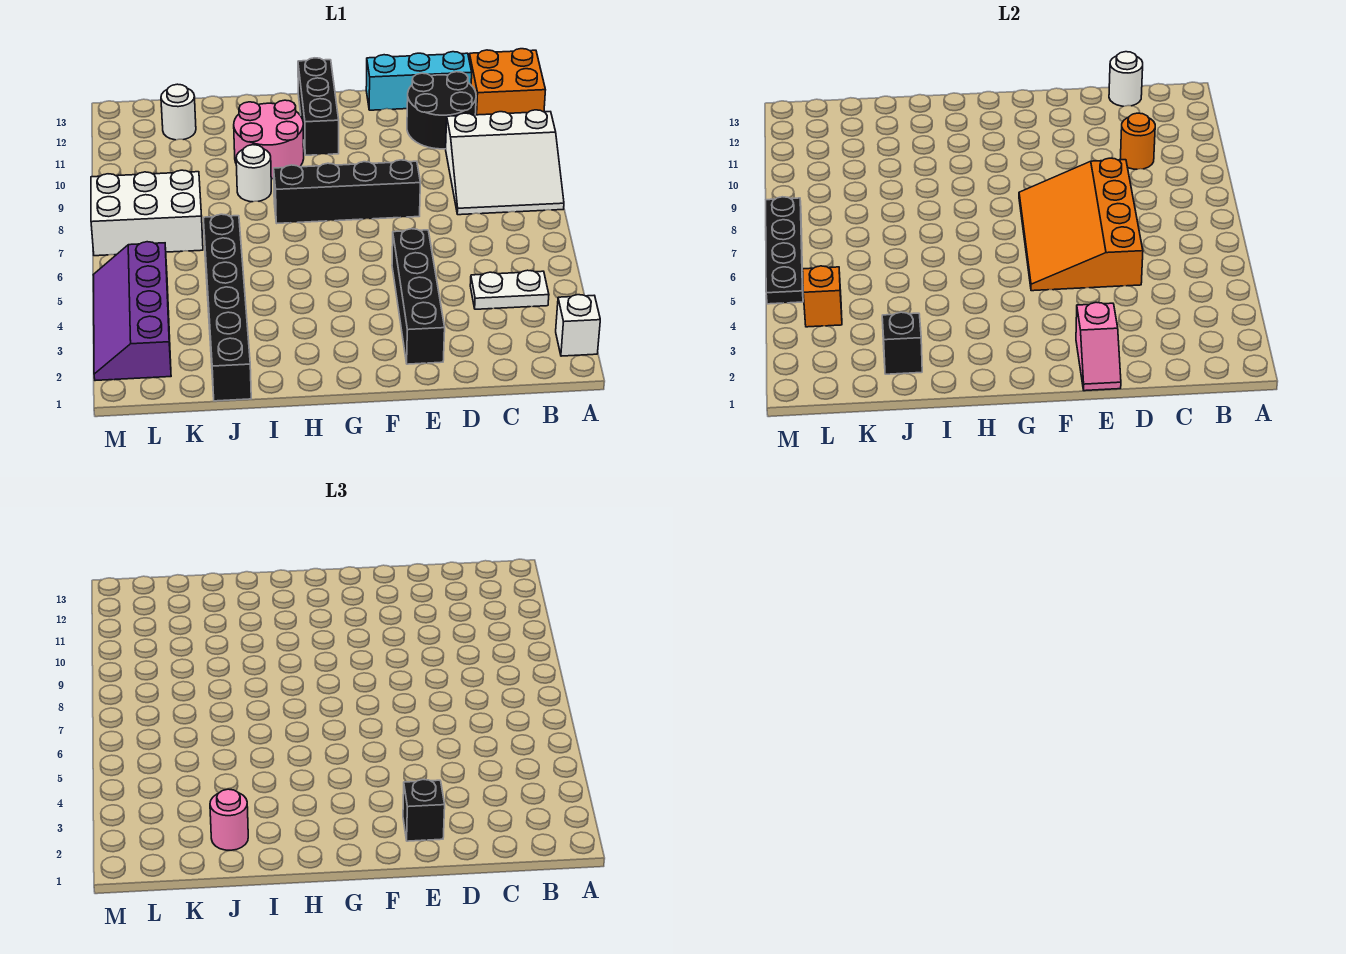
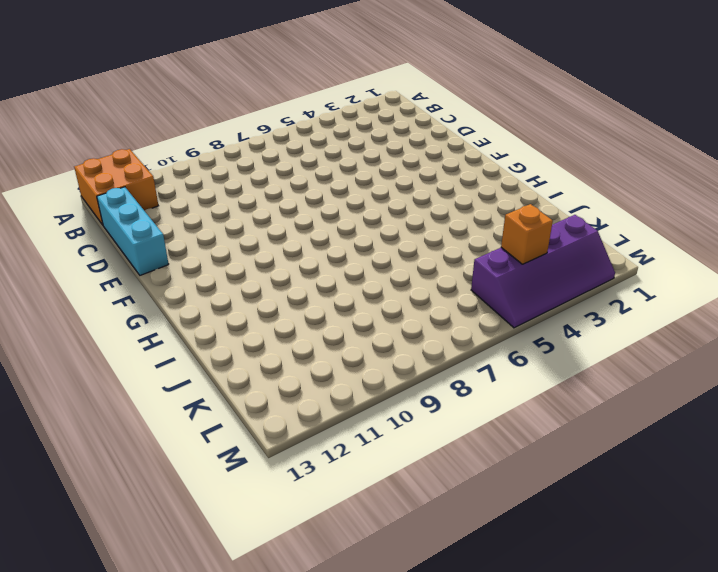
none -> white 1x1 brick [556,295,600,356]
none -> white 3x3 slope [446,110,564,215]
none -> white 1x2 plate [470,270,549,309]

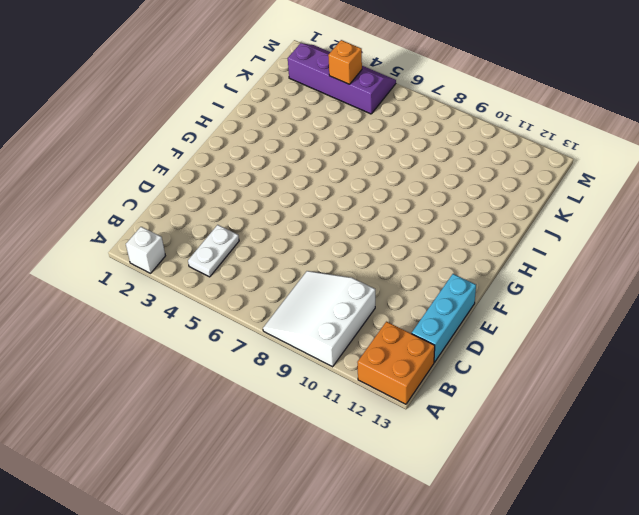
none -> black 2x2 round brick [407,72,476,149]
none -> black 1x4 brick [392,229,445,364]
none -> black 1x4 brick [274,160,420,223]

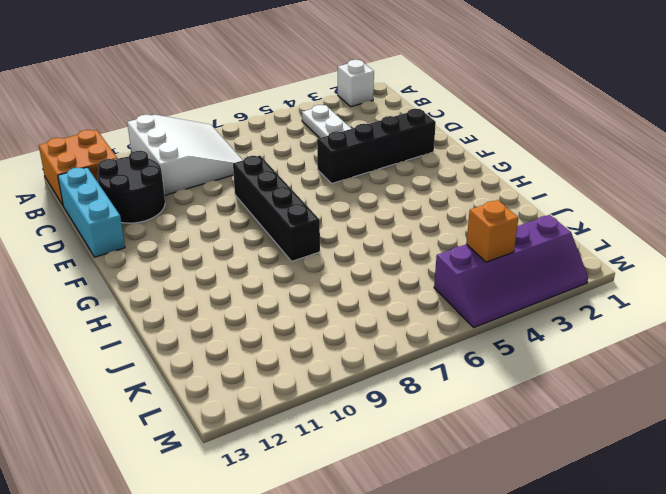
none -> black 1x3 brick [298,58,339,155]
none -> pink 2x2 round brick [234,100,304,179]
none -> white 1x1 round brick [236,145,271,202]

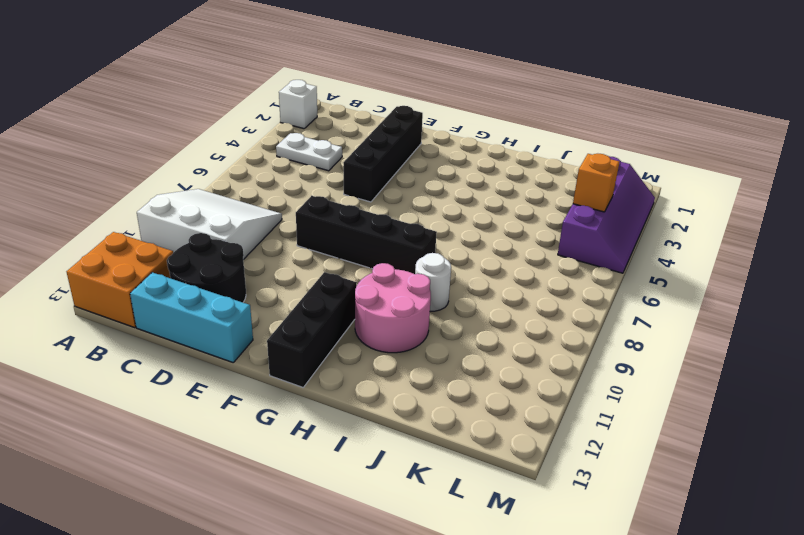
none -> black 1x6 brick [203,214,251,401]
none -> white 2x3 brick [91,170,203,256]
none -> white 1x1 round brick [161,84,196,140]

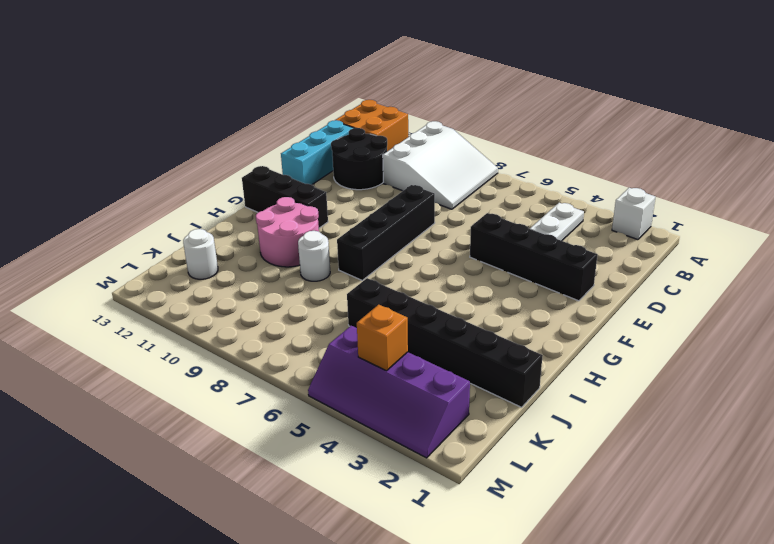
none -> white 2x3 brick [91,170,203,256]
none -> orange 1x1 round brick [1120,113,1155,169]
none -> white 1x1 round brick [1109,52,1143,106]

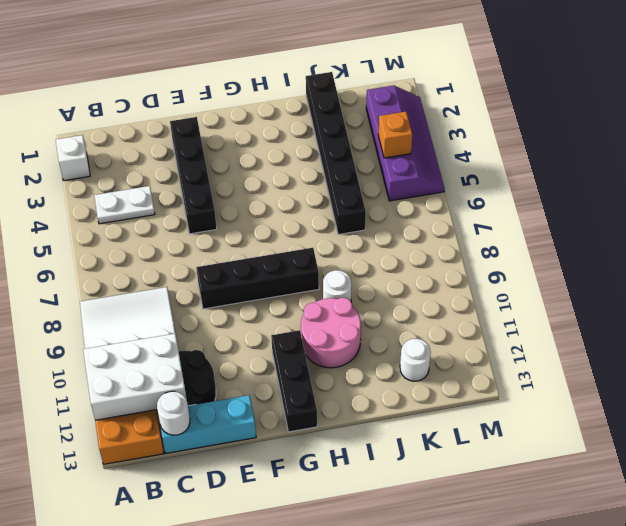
white 2x3 brick [83,333,187,420] -> white 2x3 brick moved to [91,170,203,256]
none -> orange 1x1 round brick [1120,113,1155,169]
none -> orange 3x4 slope [1019,158,1143,291]
none -> pink 1x2 slope [1076,302,1121,391]

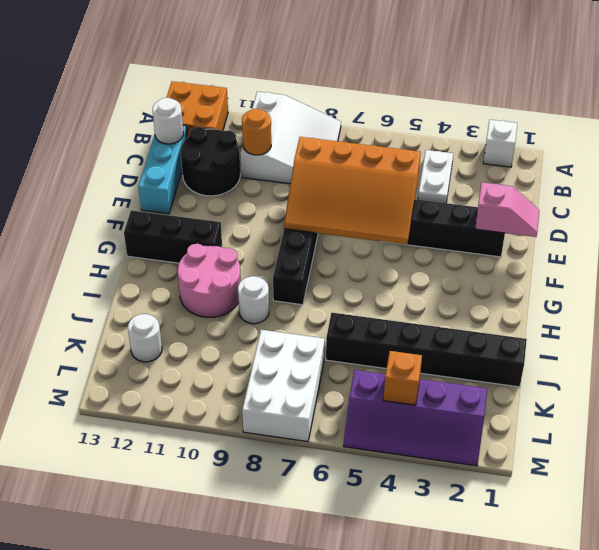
none -> black 1x1 brick [882,312,922,374]
none -> black 1x4 plate [766,197,803,304]
none -> black 1x1 brick [403,779,445,841]

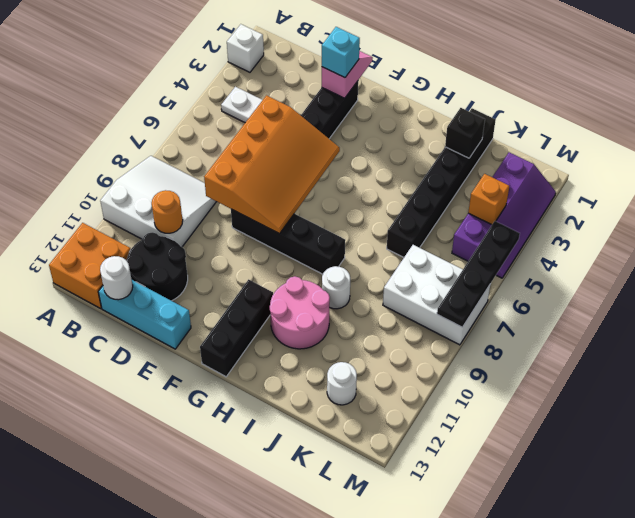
cyan 1x1 brick [322,27,360,78] -> black 1x1 brick [403,779,445,841]
none -> pink 1x1 round brick [210,789,248,850]

